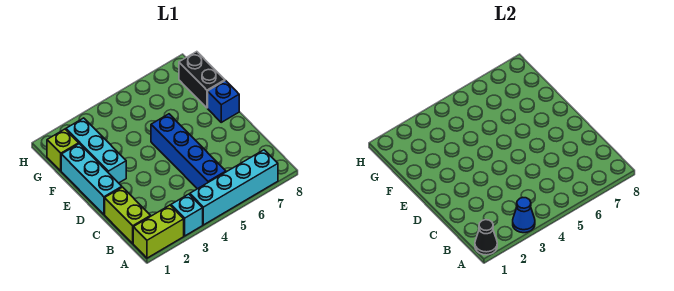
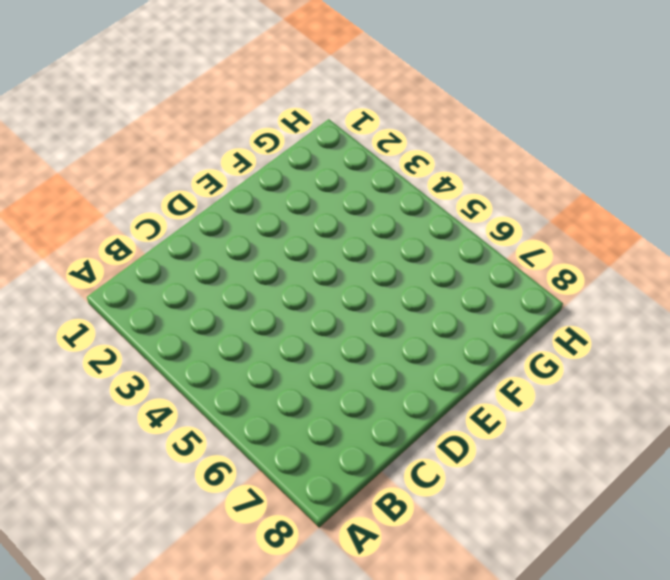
none -> lime 1x2 brick [133,205,184,258]
none -> cyan 1x1 brick [171,194,203,236]
none -> cyan 1x4 brick [190,150,278,225]

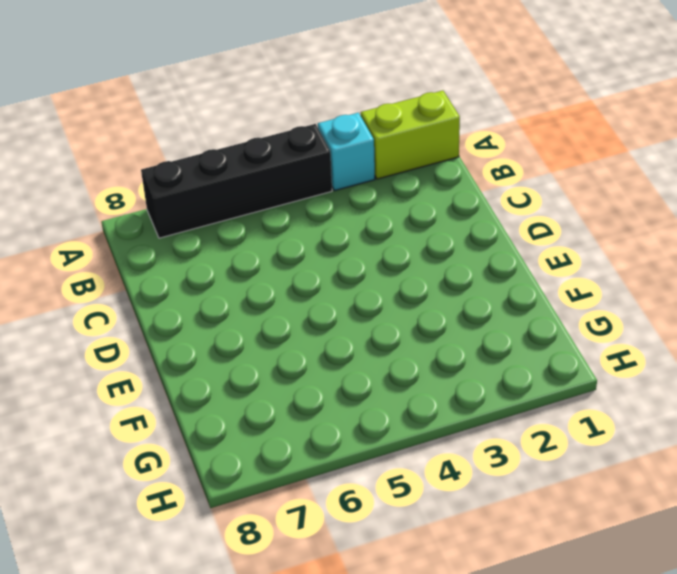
black 1x4 brick [141,124,332,238] -> cyan 1x4 brick [190,150,278,225]
none -> lime 1x2 brick [105,187,151,243]
none -> blue 1x4 brick [151,114,226,189]
none -> cyan 1x3 brick [61,144,122,214]

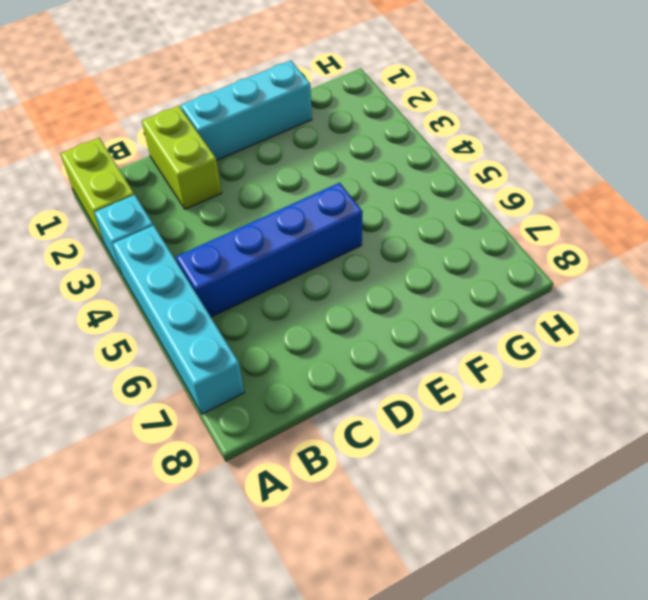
lime 1x2 brick [142,106,222,209] -> lime 1x2 brick turned to [105,187,151,243]
none -> cyan 1x3 brick [66,118,126,183]
none -> blue 1x1 brick [208,81,239,122]
none -> black 1x2 brick [179,52,225,108]

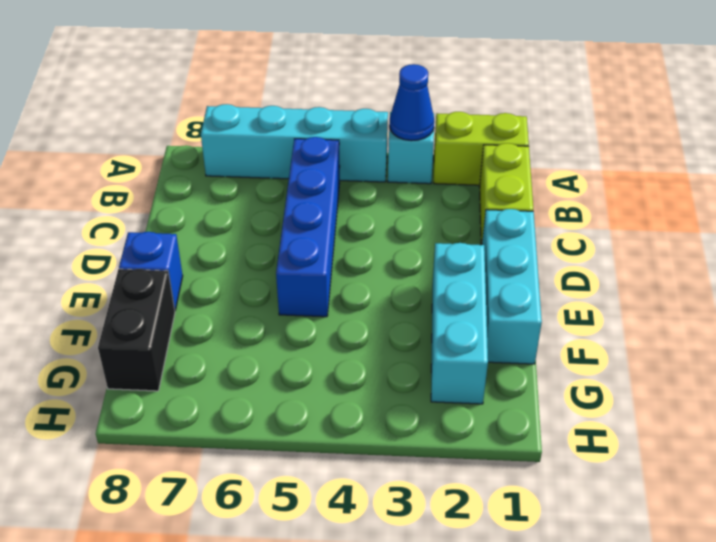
none -> lime 1x1 brick [47,129,79,171]
none -> black 1x1 cone [475,220,497,255]

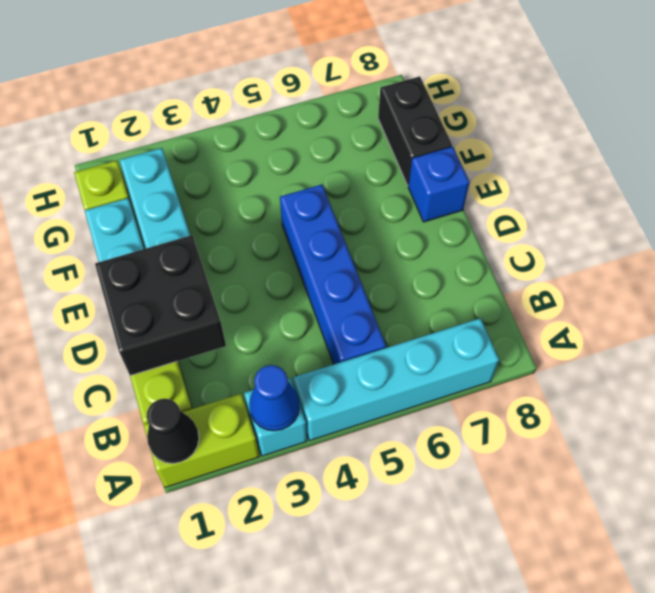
black 2x2 brick [95,235,226,376] -> none

